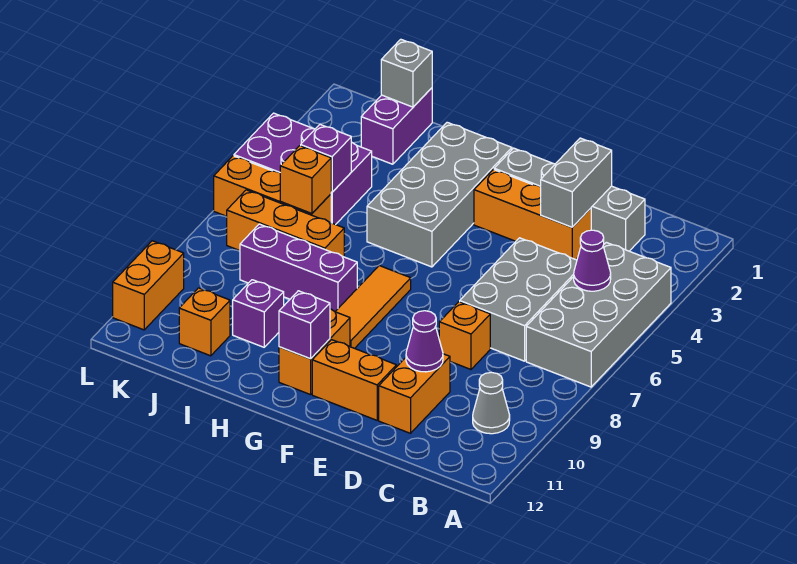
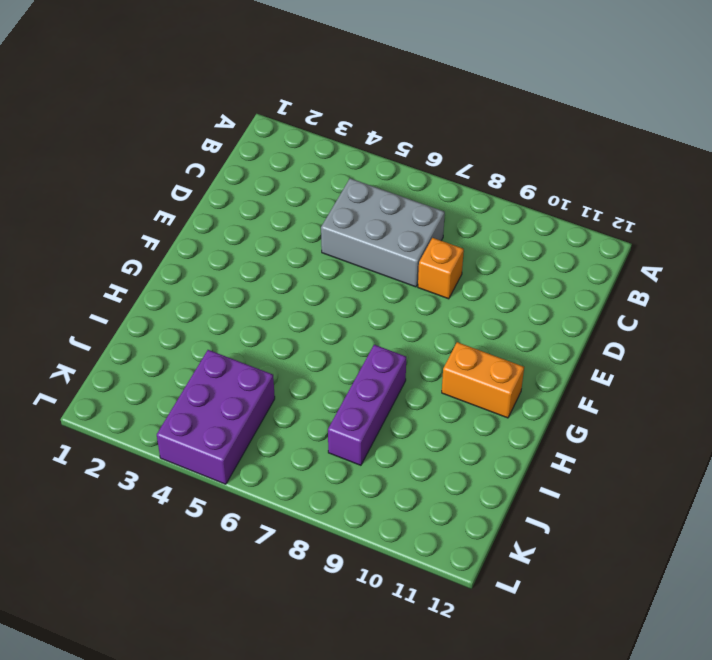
none -> grey 2x4 brick [526,242,671,387]
none -> grey 1x1 cone [473,372,510,434]
none -> grey 1x4 brick [494,148,645,251]

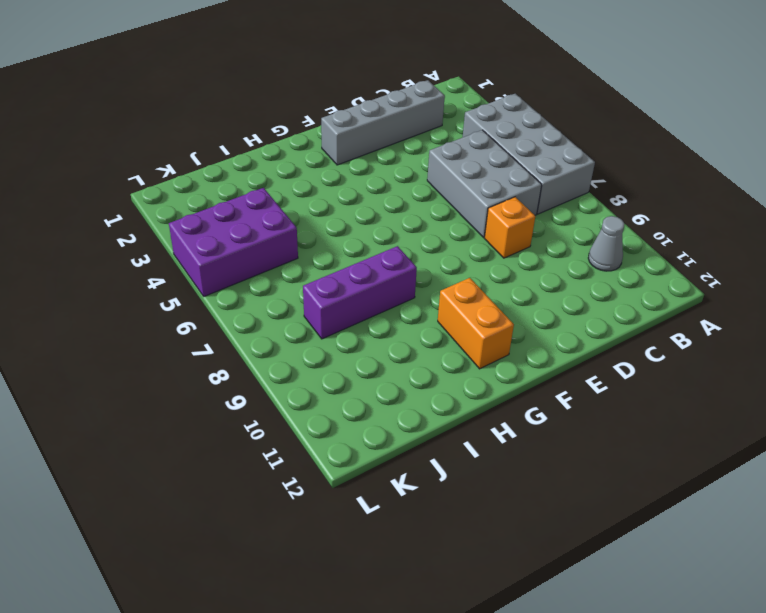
none -> orange 1x3 brick [474,169,591,260]
none -> orange 1x2 brick [379,354,450,433]
none -> orange 1x2 brick [312,340,396,420]

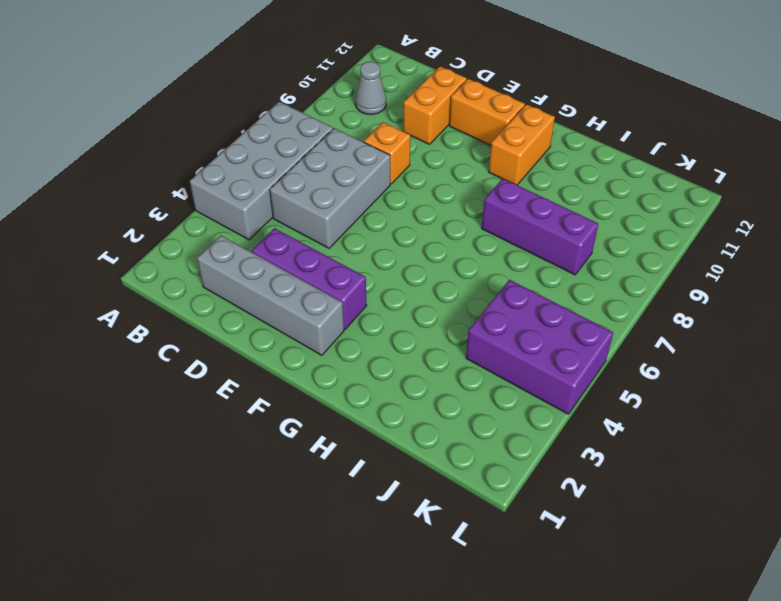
purple 1x3 brick [252,228,367,329] -> orange 1x3 brick [474,169,591,260]
none -> grey 2x4 brick [367,122,512,267]
none -> orange 1x3 tile [335,266,411,348]
none -> orange 1x3 brick [227,190,344,257]

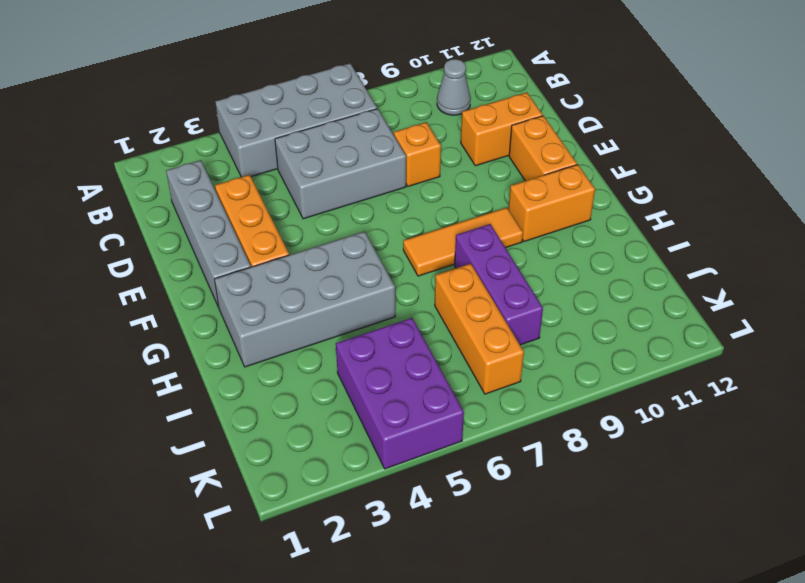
none -> purple 1x1 brick [233,280,284,347]
none -> purple 1x2 brick [361,88,432,164]
none -> orange 1x3 brick [214,156,331,223]

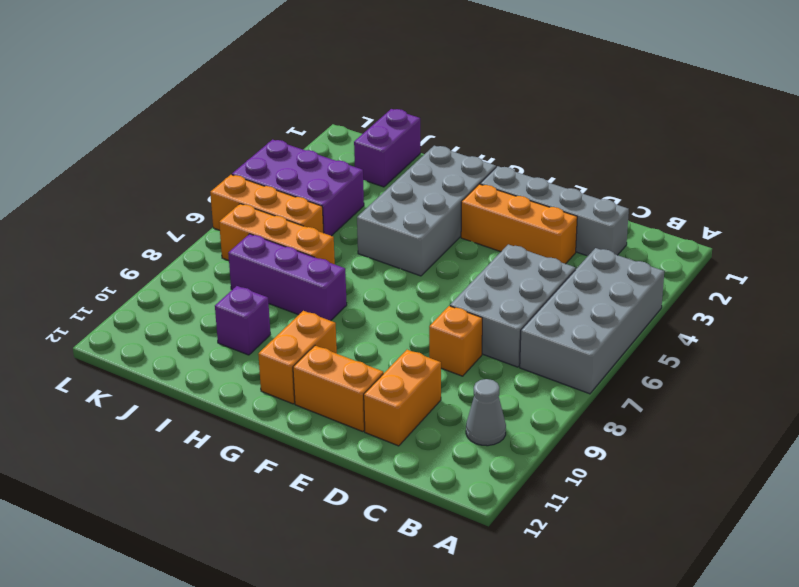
none -> orange 1x3 tile [335,266,411,348]
none -> orange 1x1 brick [179,288,230,356]
none -> orange 1x2 brick [113,241,184,330]

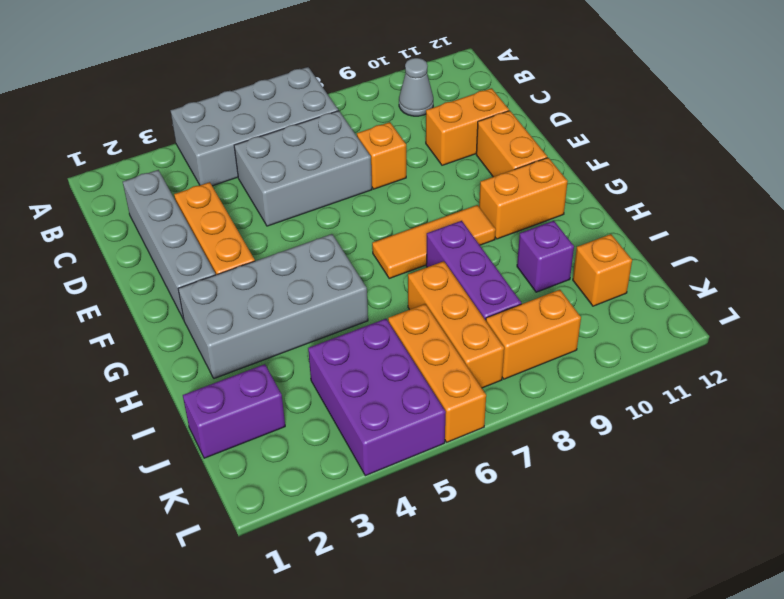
orange 1x2 brick [486,290,581,379] -> orange 1x2 brick moved to [113,241,184,330]
none -> purple 1x1 cone [574,230,611,291]
none -> grey 1x2 brick [541,138,612,227]
none -> purple 1x1 cone [406,311,443,372]

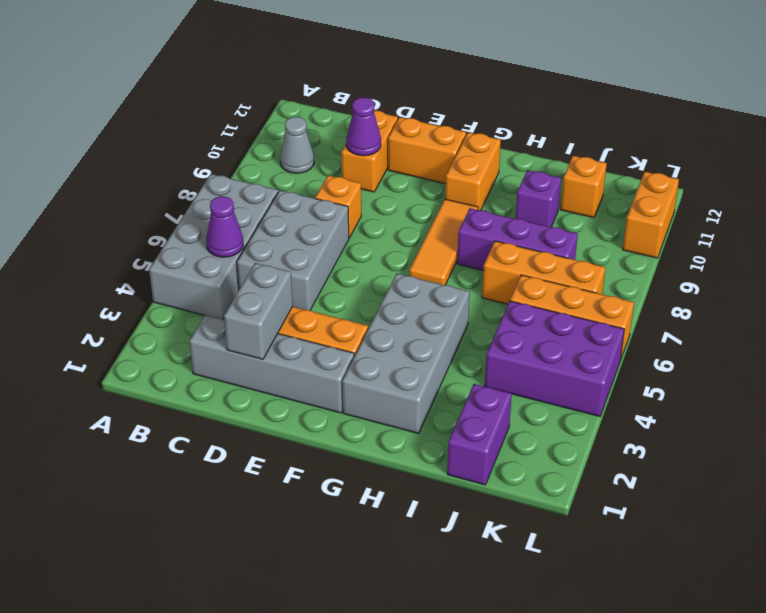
none -> purple 1x1 brick [279,291,330,359]
none -> grey 1x1 brick [381,39,432,107]
none -> purple 1x1 brick [301,125,351,192]

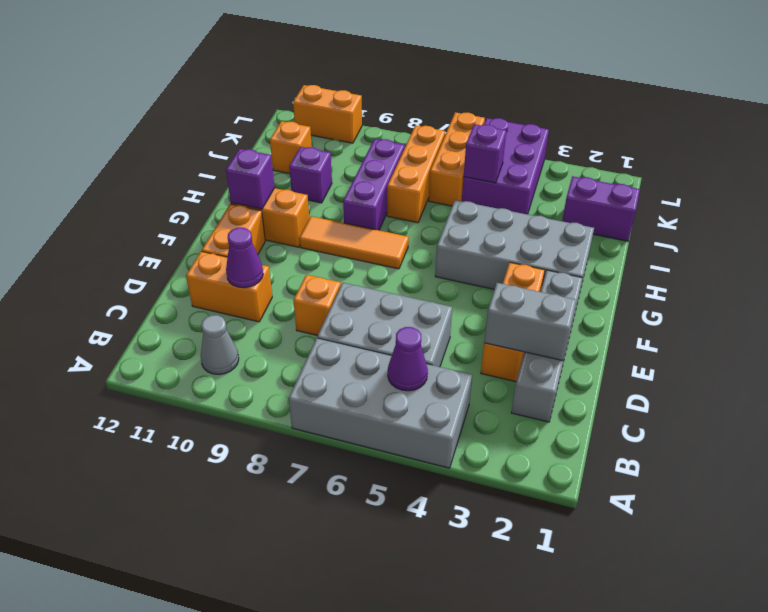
none -> grey 1x1 brick [381,39,432,107]
none -> orange 1x1 brick [280,146,331,213]

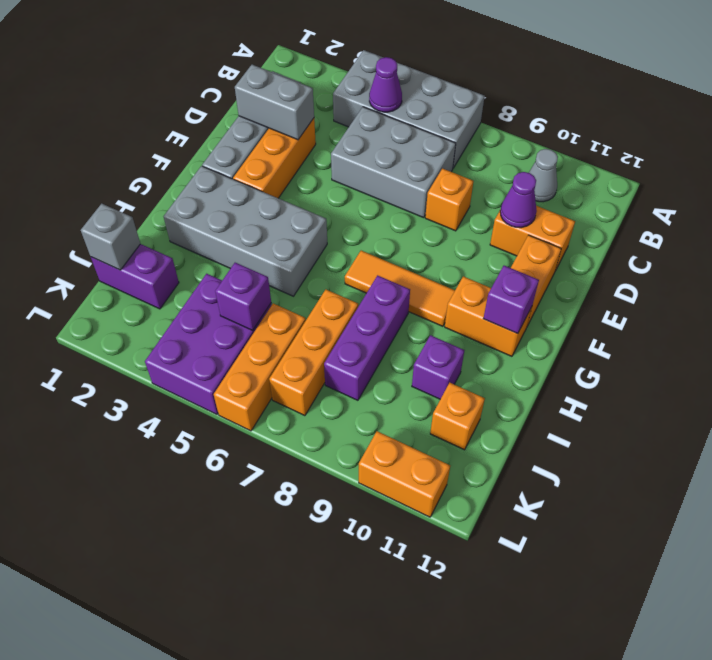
none -> orange 1x1 brick [280,146,331,213]

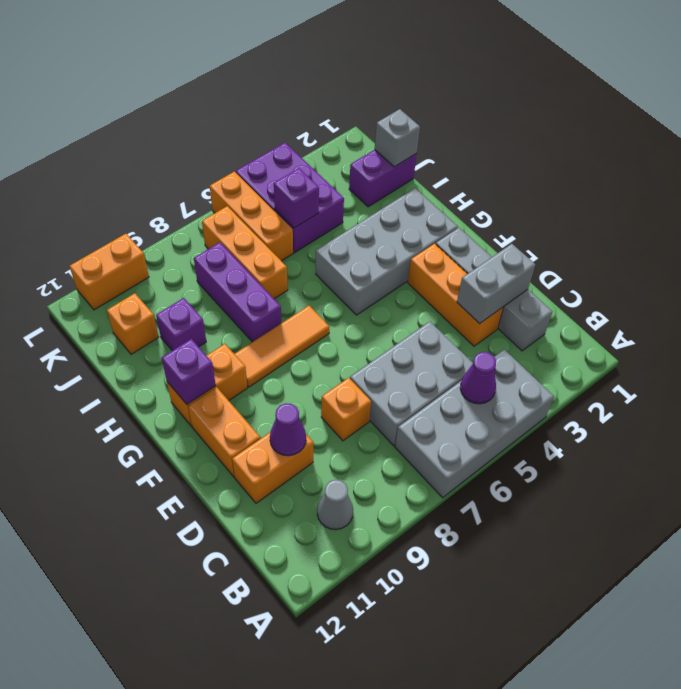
none -> orange 1x1 brick [280,146,331,213]

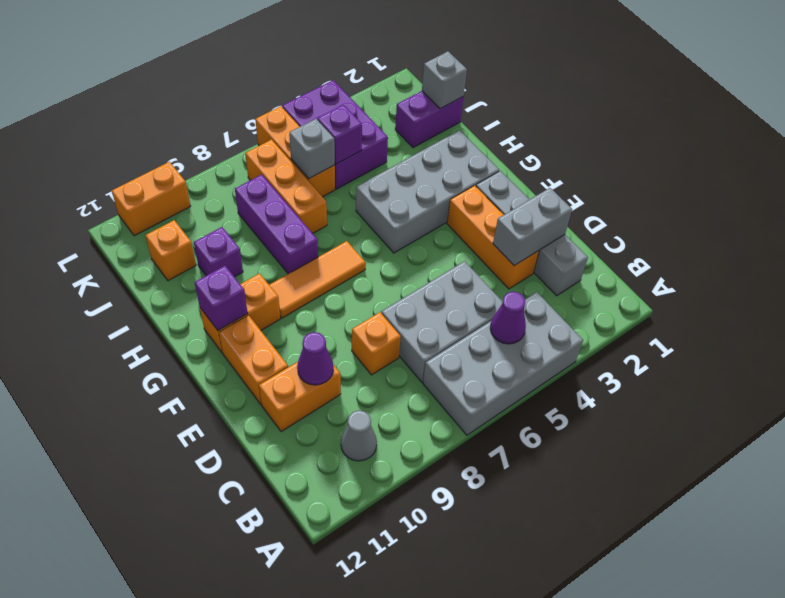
grey 1x1 brick [289,119,335,179] -> orange 1x1 brick [280,146,331,213]

